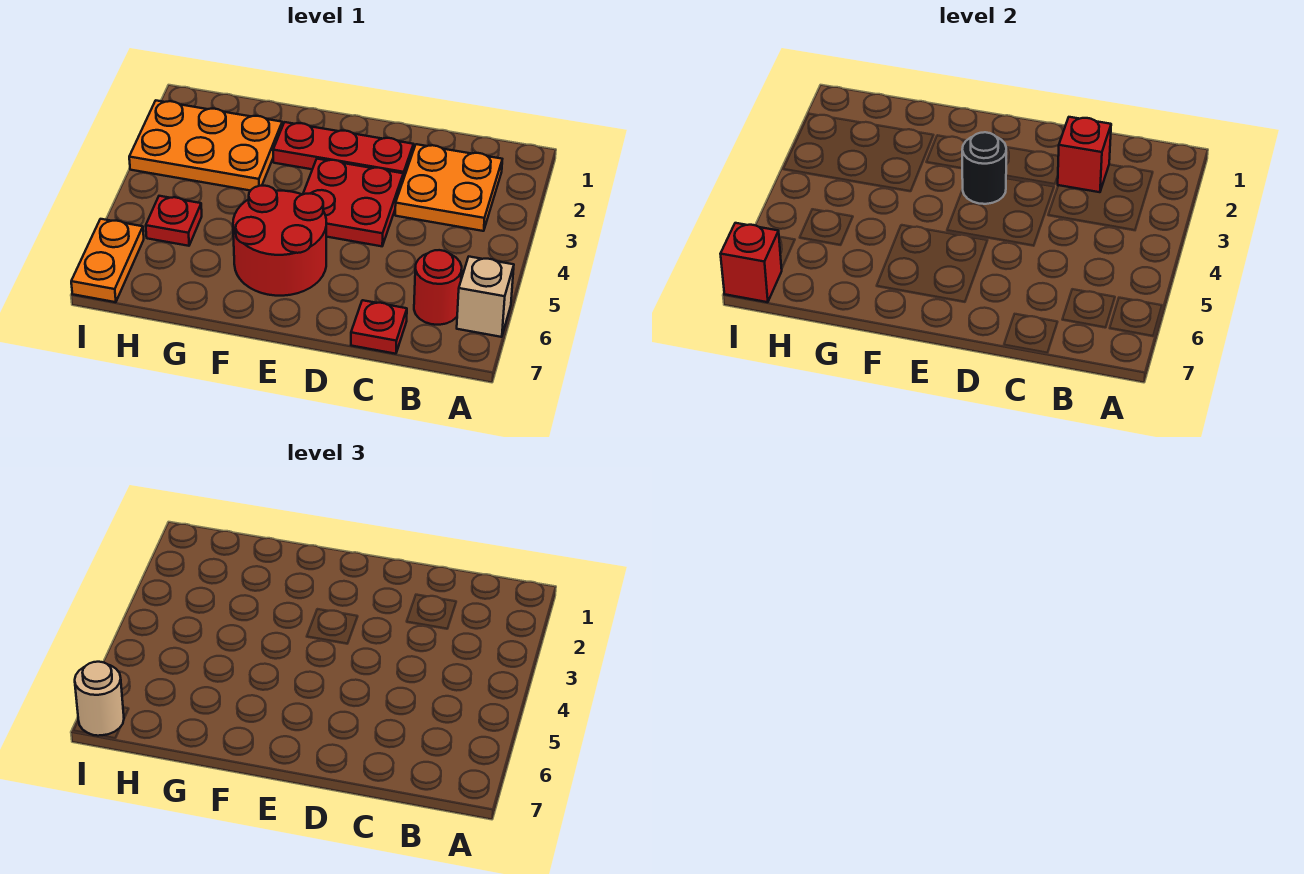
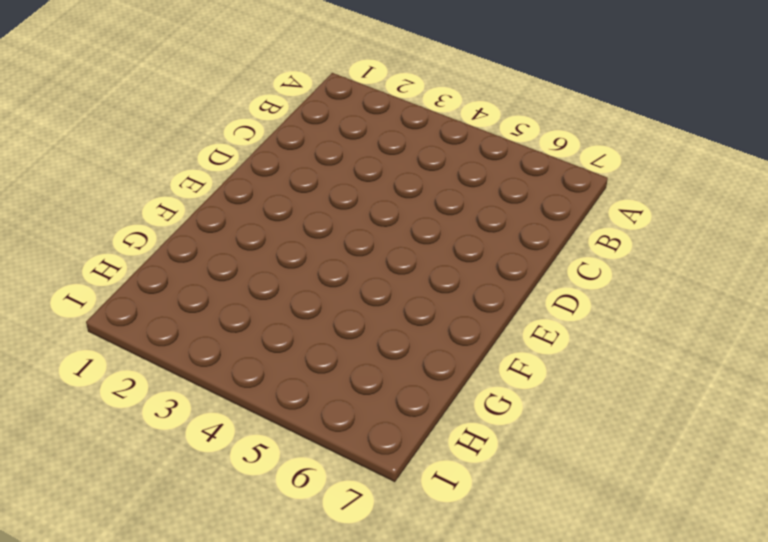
none -> tan 1x1 brick [457,257,514,337]
none -> orange 2x2 plate [395,144,502,231]
none -> red 1x1 round brick [414,250,462,325]

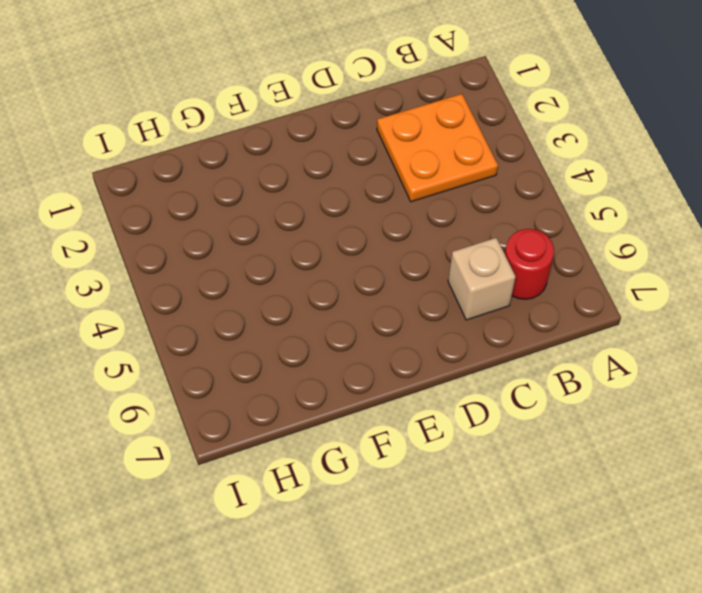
tan 1x1 brick [448,238,515,320] -> tan 1x1 brick moved to [457,257,514,337]
none -> red 1x1 plate [351,300,407,354]
none -> red 1x3 plate [273,122,414,179]
none -> red 2x2 plate [303,159,403,246]

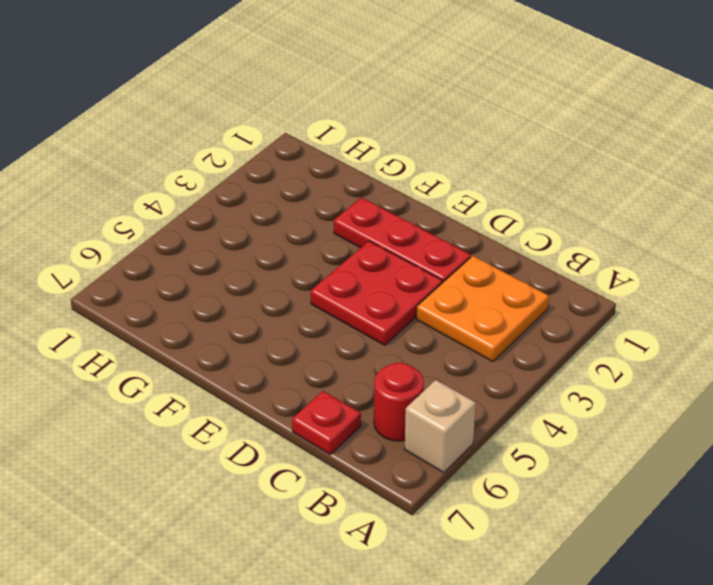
none -> red 2x2 round brick [233,186,326,296]
none -> orange 2x3 plate [129,101,282,191]
none -> red 1x1 plate [146,196,202,246]

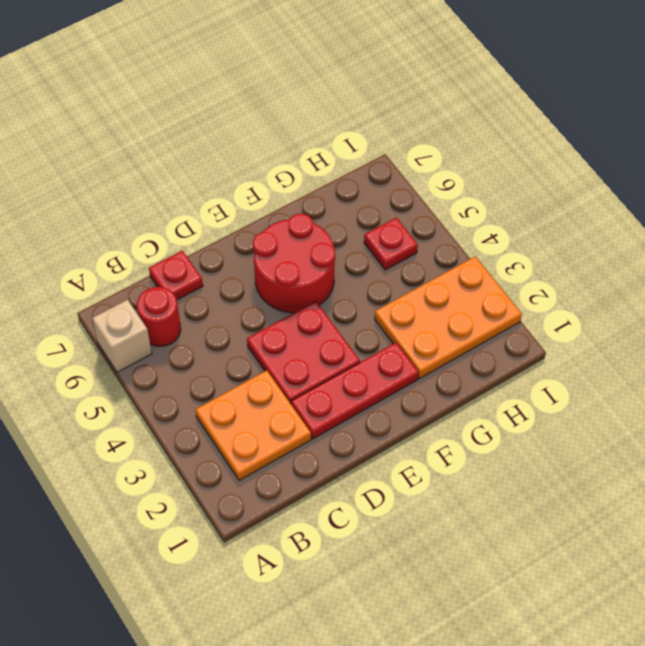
none -> orange 1x2 plate [71,219,144,302]
none -> red 1x1 brick [1058,117,1111,192]
none -> black 1x1 round brick [962,132,1006,204]

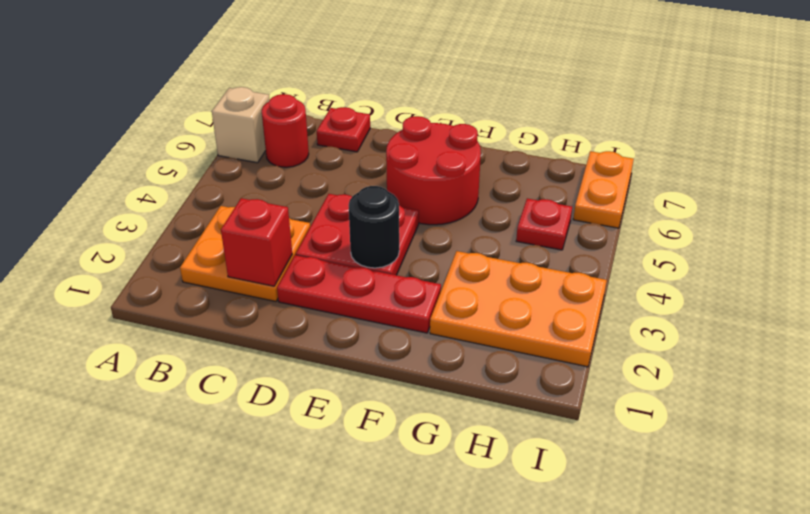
none -> red 1x1 brick [721,223,782,302]
none -> tan 1x1 round brick [75,662,124,736]

